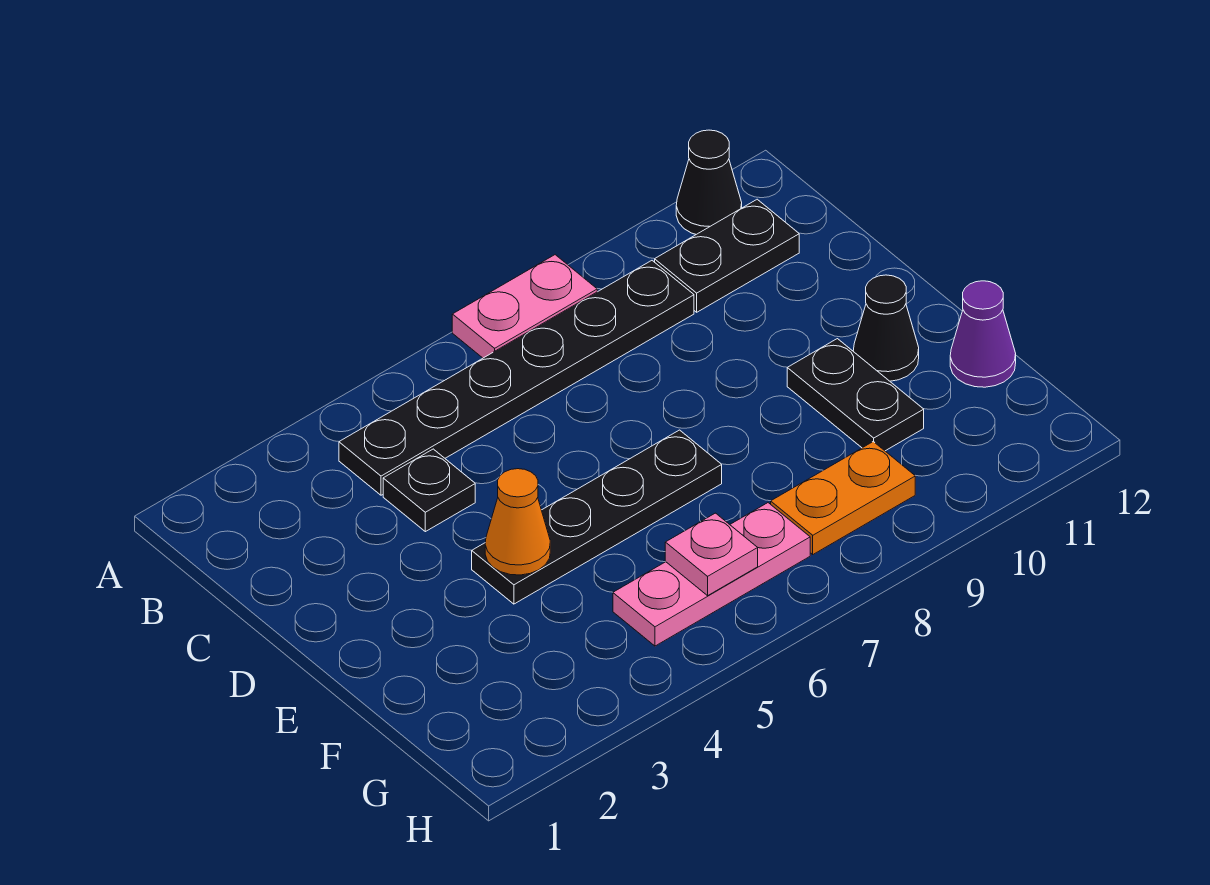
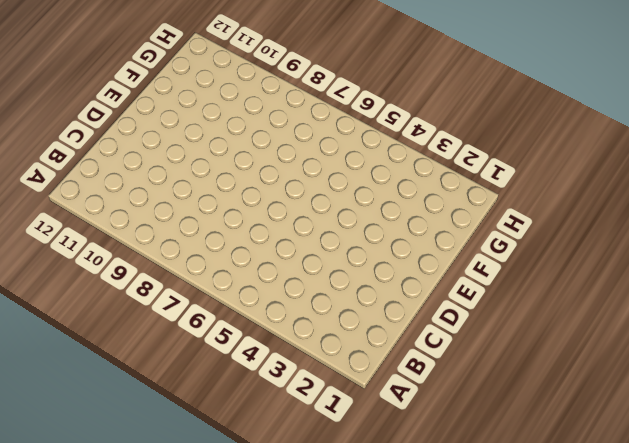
none -> pink 1x2 plate [452,255,597,358]
none -> black 1x1 cone [676,130,742,234]
none -> black 1x6 plate [339,261,694,495]

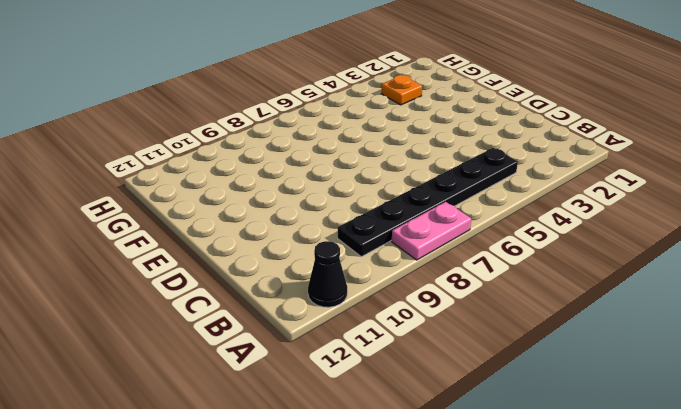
orange 1x1 plate [381,75,422,105] -> none
none -> black 1x2 plate [655,199,799,312]
none -> black 1x1 plate [383,449,475,532]
none -> black 1x4 plate [472,430,722,604]

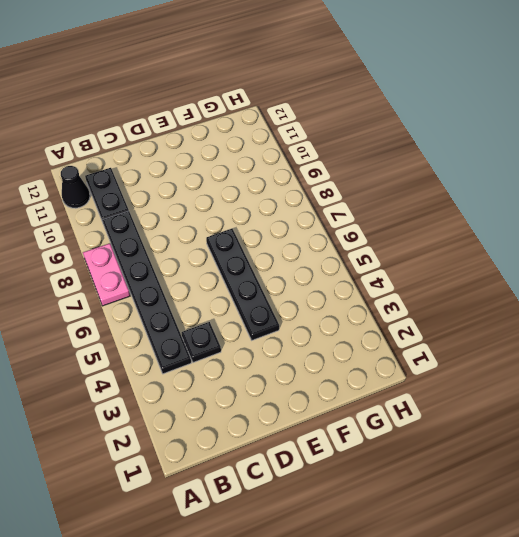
none -> black 1x2 plate [787,339,924,451]
none -> black 1x1 cone [853,275,919,381]
none -> purple 1x1 cone [950,281,1016,387]

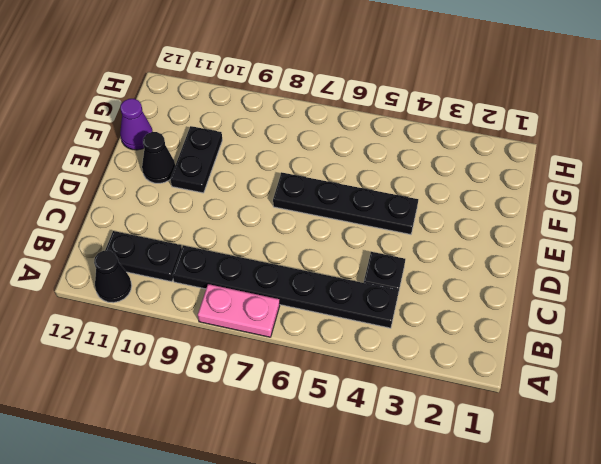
none -> pink 1x3 plate [613,503,810,646]
none -> orange 1x2 plate [771,442,915,554]
none -> orange 1x1 cone [485,469,550,575]

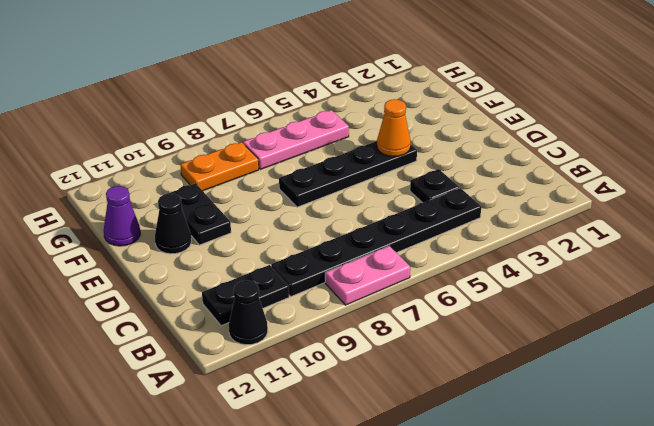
none -> pink 1x1 plate [665,513,758,596]

